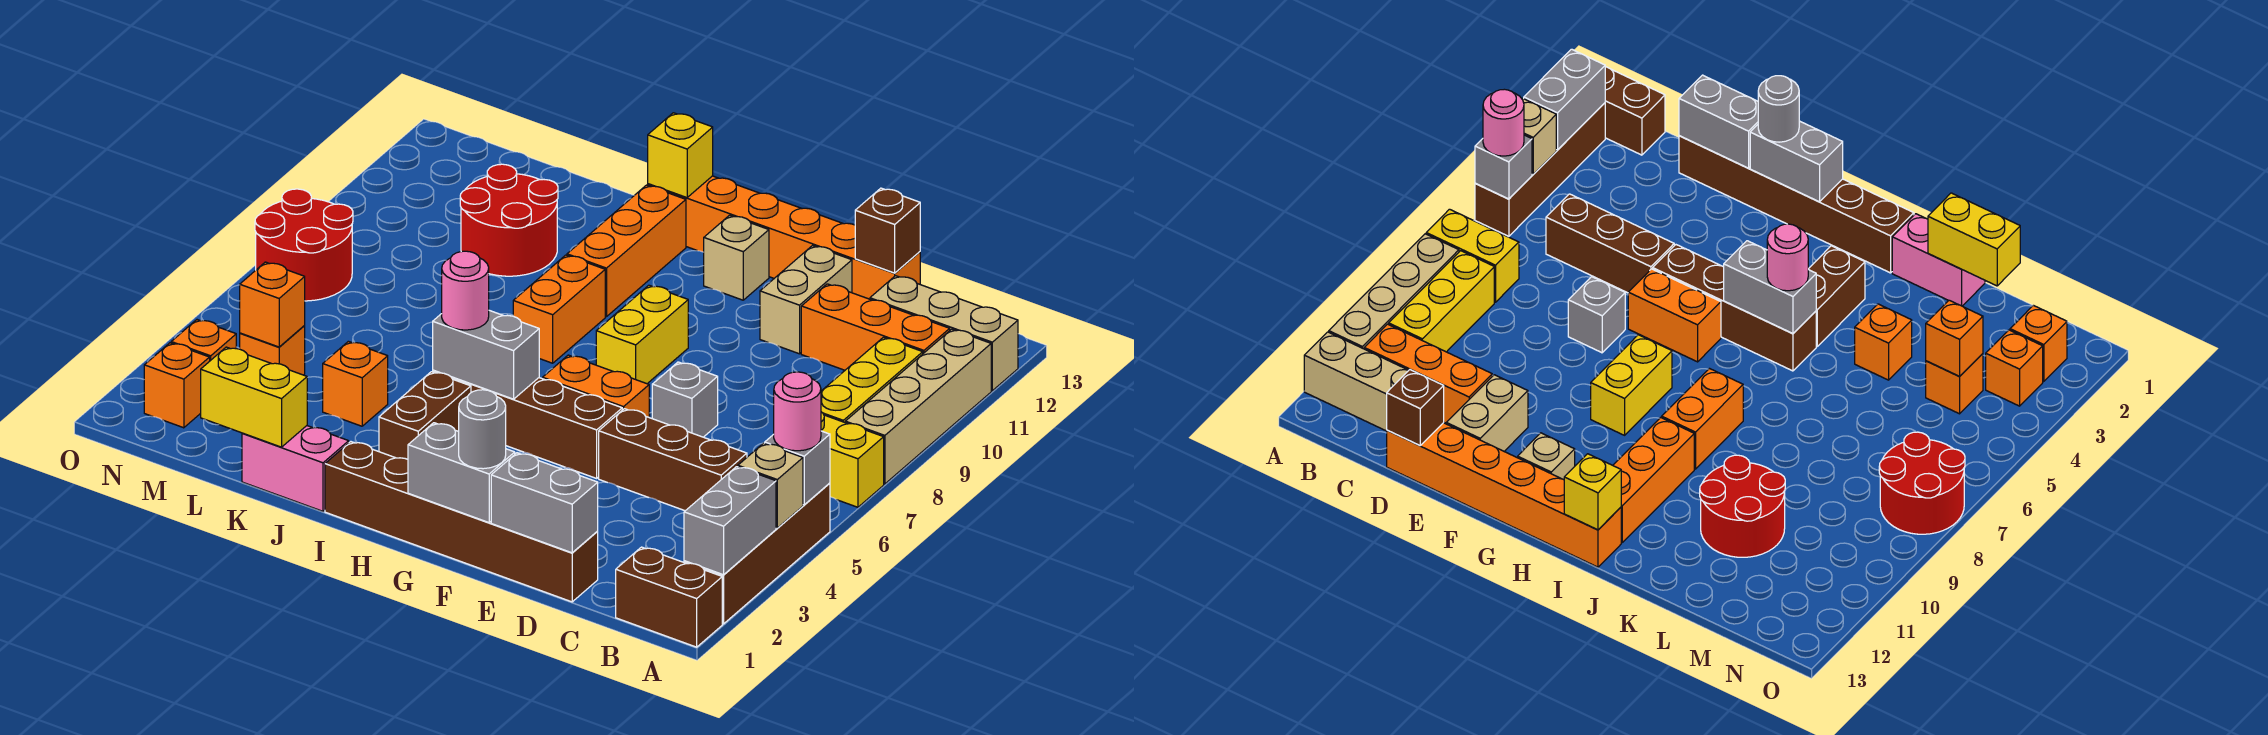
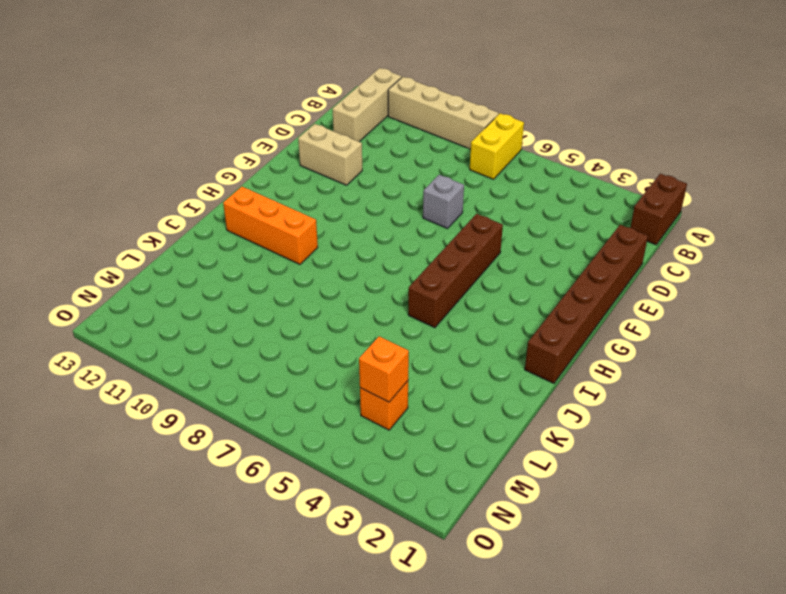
none -> brown 1x4 brick [684,483,830,624]
none -> yellow 1x3 brick [821,337,923,422]
none -> orange 1x3 brick [801,284,950,370]
none -> brown 1x3 brick [599,409,747,511]

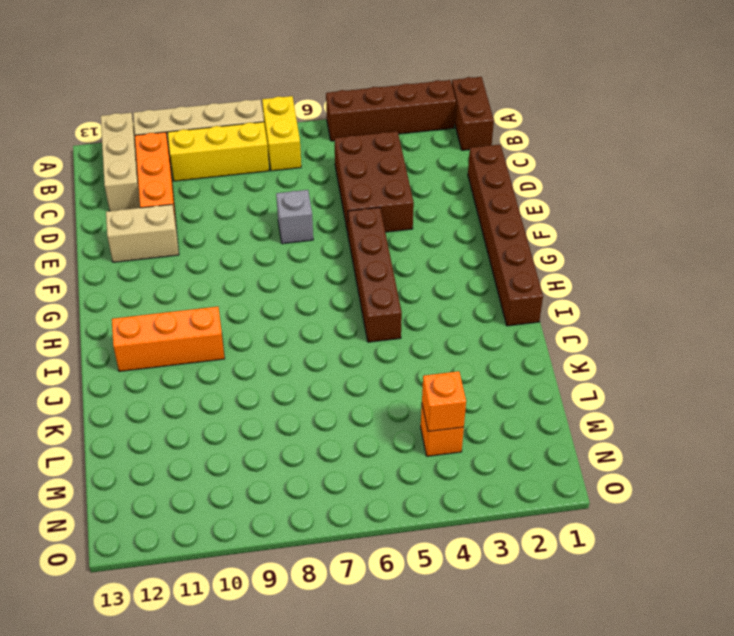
brown 2x3 brick [334,131,414,233] -> brown 1x3 brick [599,409,747,511]
none -> orange 1x6 brick [648,176,920,299]
none -> orange 1x2 brick [543,355,649,417]
none -> yellow 1x2 brick [596,285,688,384]
none -> tan 1x1 brick [704,215,769,300]

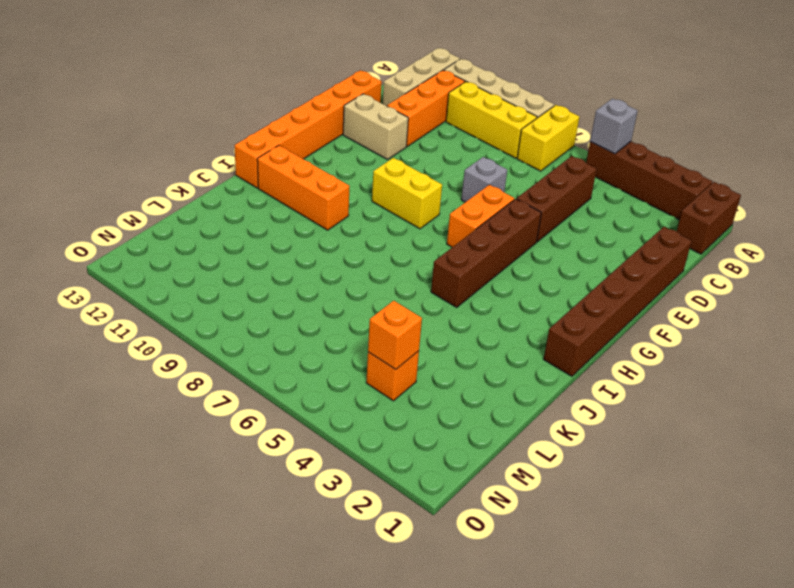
none -> tan 1x1 brick [704,215,769,300]
none -> brown 1x2 brick [379,372,471,459]
none -> orange 1x2 brick [513,255,605,363]
none -> pink 1x2 brick [242,426,349,511]

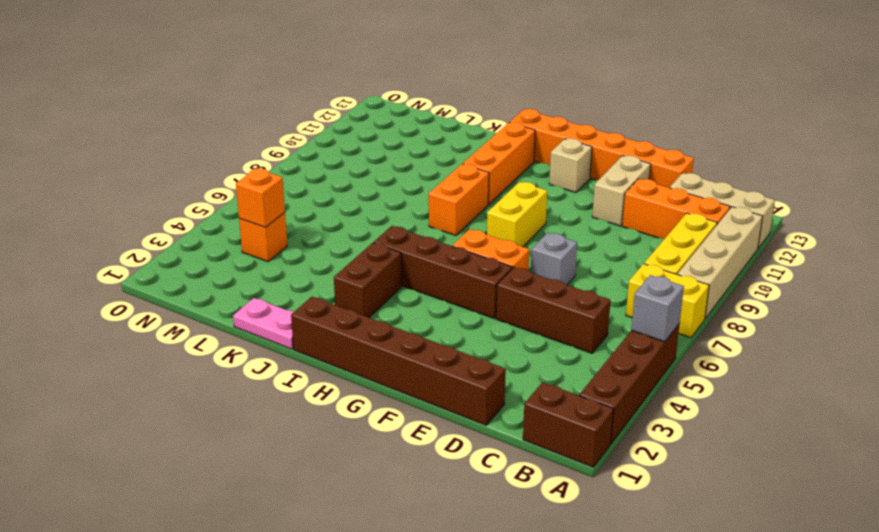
pink 1x2 plate [233,298,294,349] -> pink 1x2 brick [242,426,349,511]
none -> orange 1x1 brick [323,341,388,426]
none -> red 2x2 round brick [460,164,558,276]
none -> orange 1x1 brick [144,343,210,428]
none -> orange 1x1 brick [171,320,236,361]

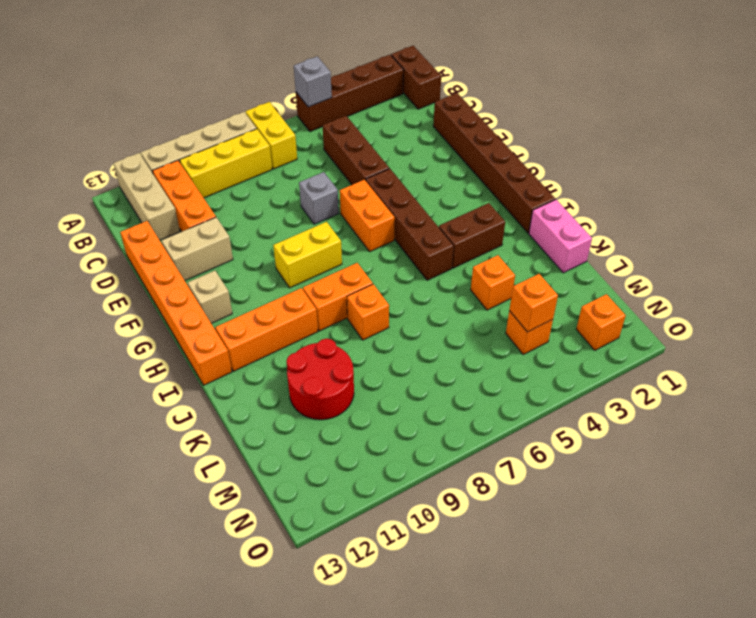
orange 1x1 brick [347,284,389,340] -> orange 1x1 brick moved to [171,320,236,361]
none -> red 2x2 round brick [255,189,353,301]
none -> grey 1x2 brick [684,467,776,575]
none -> tan 1x1 brick [738,443,803,528]
none -> grey 1x2 brick [491,453,598,553]

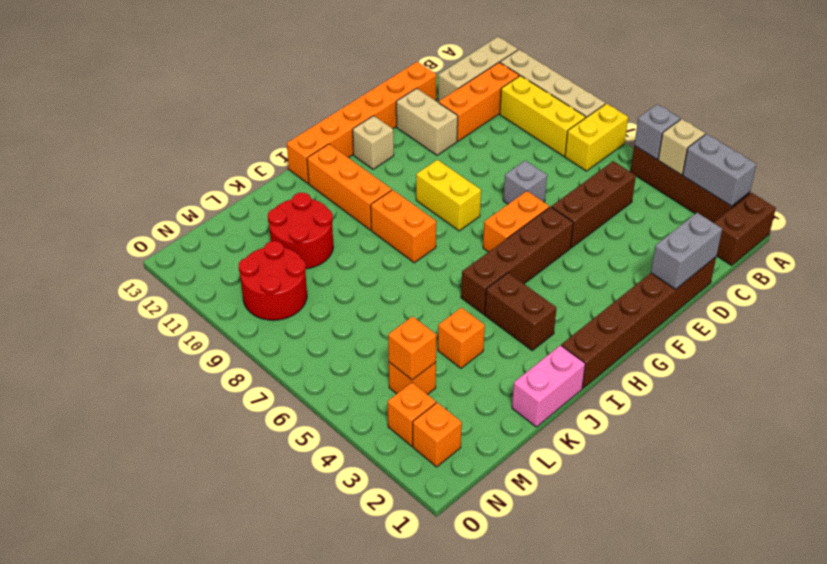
red 2x2 round brick [239,241,307,320] -> red 2x2 round brick moved to [255,189,353,301]
none -> brown 1x1 brick [855,188,920,273]
none -> grey 1x2 brick [408,423,515,523]
none -> grey 1x2 brick [433,310,539,399]
none -> yellow 1x1 brick [648,113,713,198]

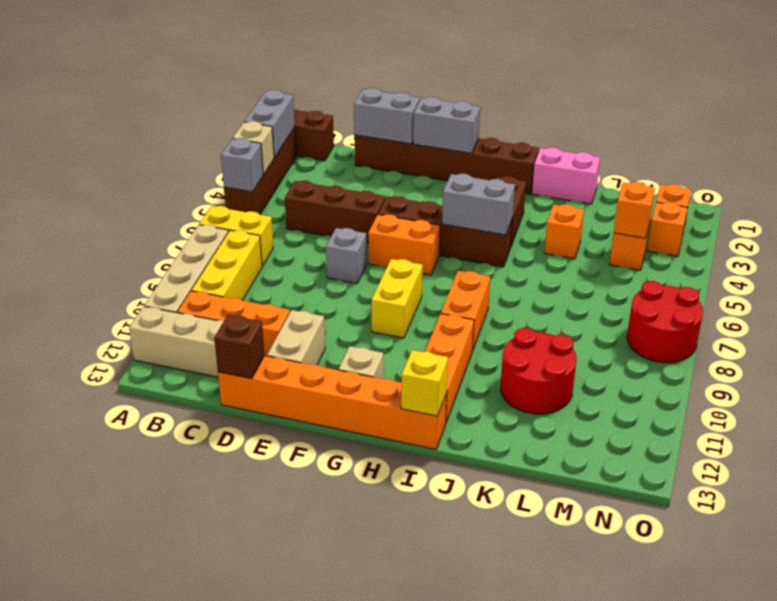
none -> yellow 1x2 brick [201,347,307,447]
none -> pink 1x1 round brick [774,372,821,451]
none -> grey 1x1 round brick [459,390,506,469]
none -> pink 1x1 round brick [442,251,489,330]

